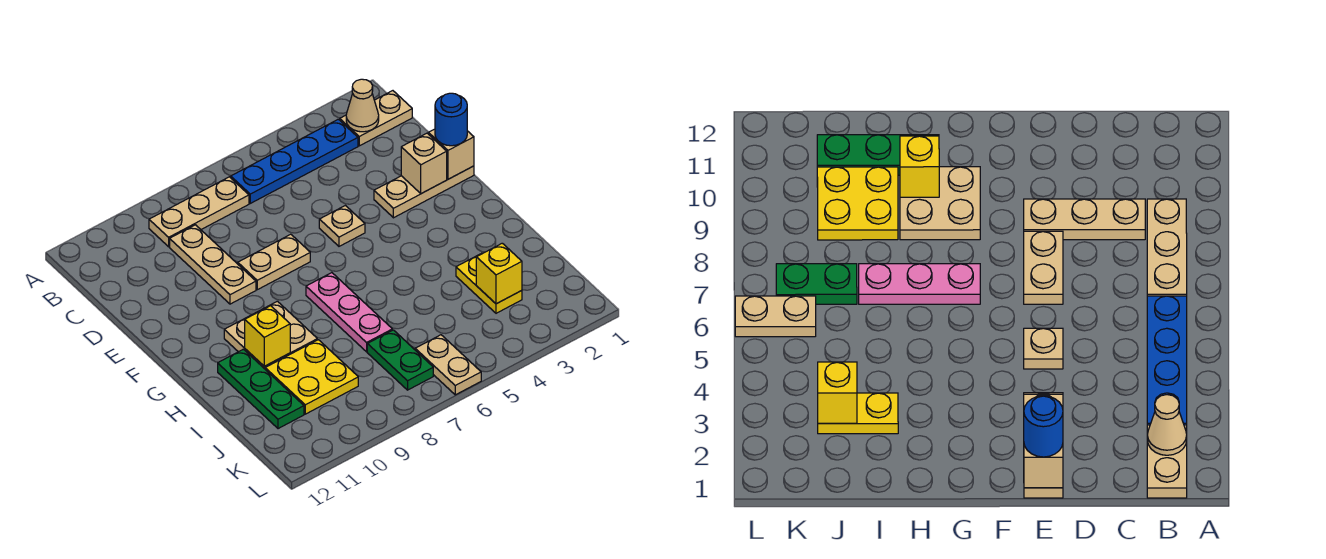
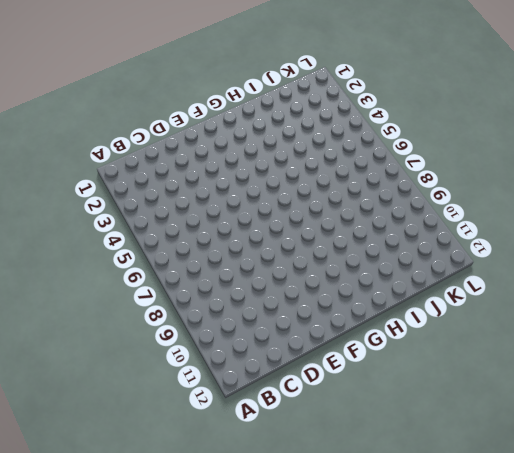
none -> tan 1x2 plate [340,91,412,146]
none -> blue 1x4 plate [231,119,358,203]
none -> tan 1x3 plate [149,177,249,247]

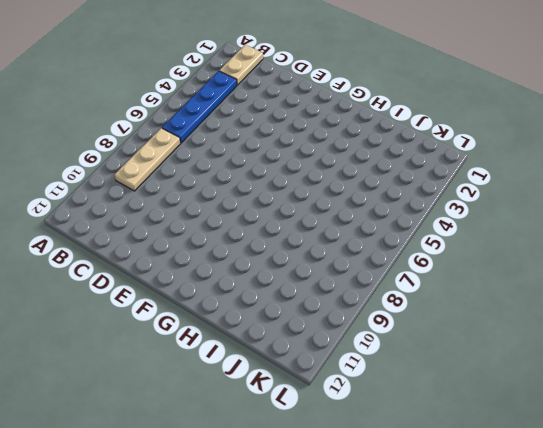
none -> tan 1x3 plate [170,225,256,304]
none -> tan 1x3 plate [374,166,474,218]
none -> tan 1x1 plate [319,206,365,246]

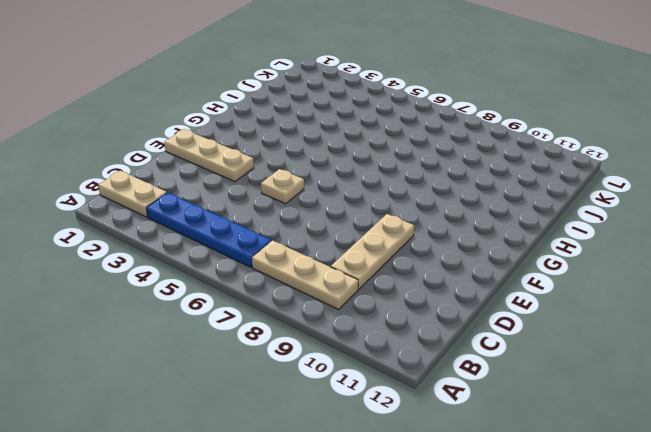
none -> tan 1x2 plate [238,234,310,290]
none -> pink 1x3 plate [306,273,392,352]
none -> tan 2x2 plate [224,301,317,369]

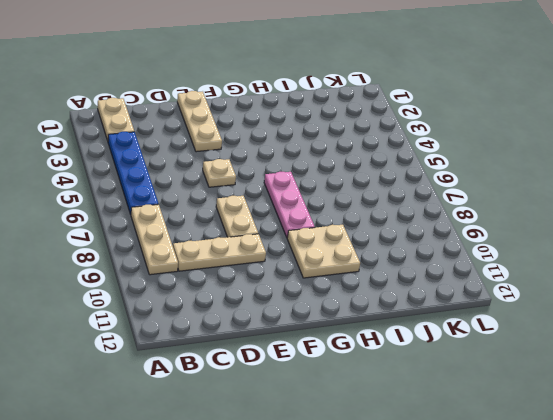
pink 1x3 plate [264,172,315,237] -> pink 1x3 plate turned to [306,273,392,352]
none -> green 1x3 plate [218,349,304,429]
none -> yellow 1x2 plate [456,253,522,313]
none -> yellow 2x2 plate [265,340,358,414]

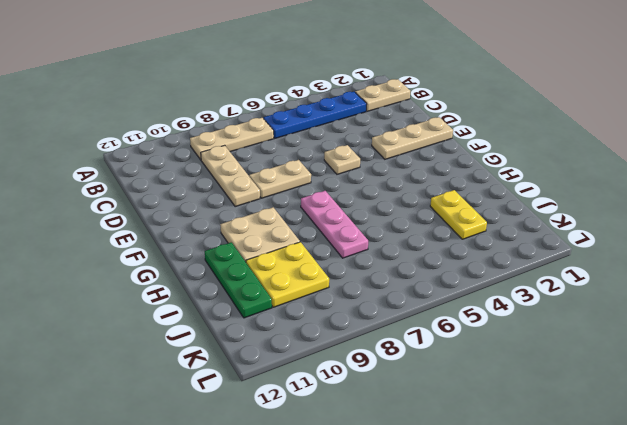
none -> green 1x2 plate [367,330,433,390]
none -> tan 1x2 plate [415,335,481,395]
none -> tan 1x1 cone [346,79,379,132]

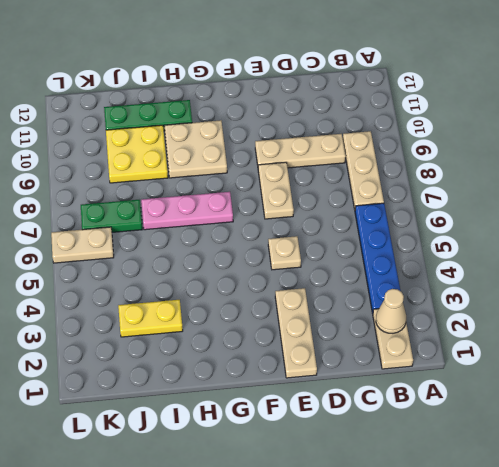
none -> tan 1x1 brick [428,129,474,179]
none -> tan 1x1 brick [401,133,447,194]
none -> yellow 1x1 brick [245,306,290,366]

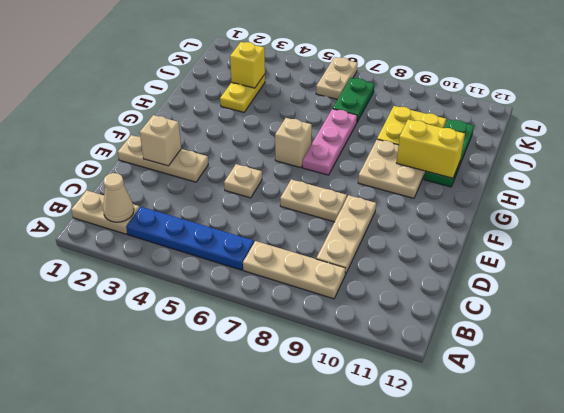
tan 1x1 brick [275,118,312,168] -> tan 1x1 brick moved to [428,129,474,179]
yellow 1x2 brick [396,119,465,178] -> yellow 1x1 brick [245,306,290,366]
none -> blue 1x1 round brick [435,93,467,146]

